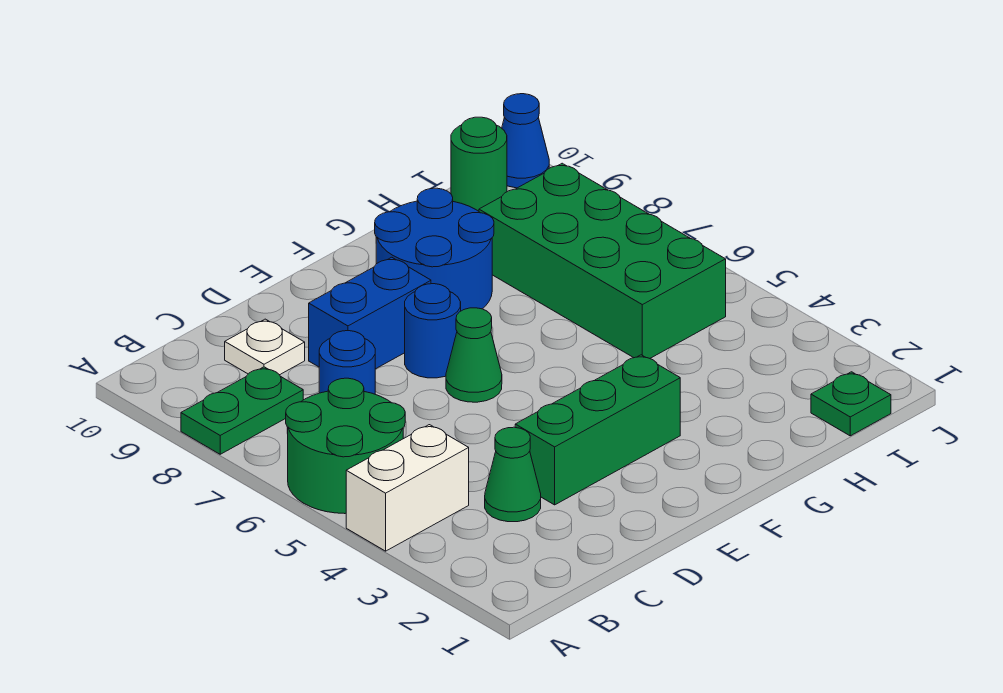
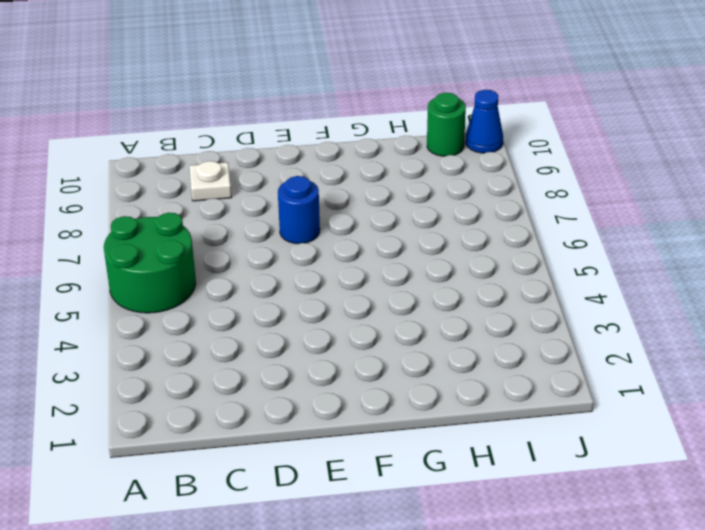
none -> white 1x2 brick [346,425,469,551]
none -> green 1x2 plate [181,367,303,454]
none -> green 1x1 cone [485,427,541,522]

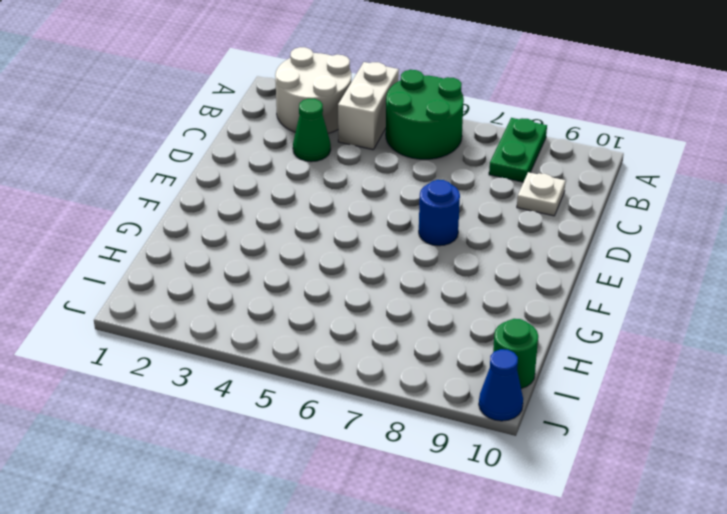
white 2x2 round brick [275,47,351,133] -> none
none -> blue 1x1 round brick [319,331,375,394]
none -> green 1x3 brick [515,355,680,505]
none -> blue 1x2 brick [309,257,431,369]

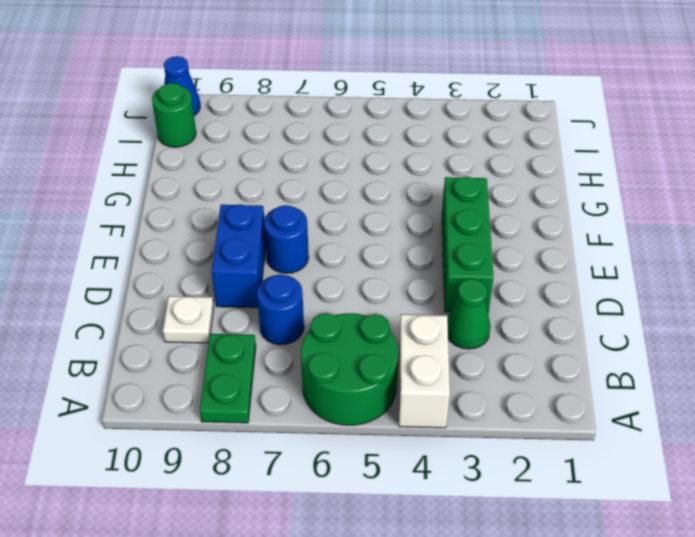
none -> green 1x1 cone [446,308,502,402]
none -> blue 2x2 round brick [375,188,494,311]
none -> green 2x4 brick [479,163,726,358]

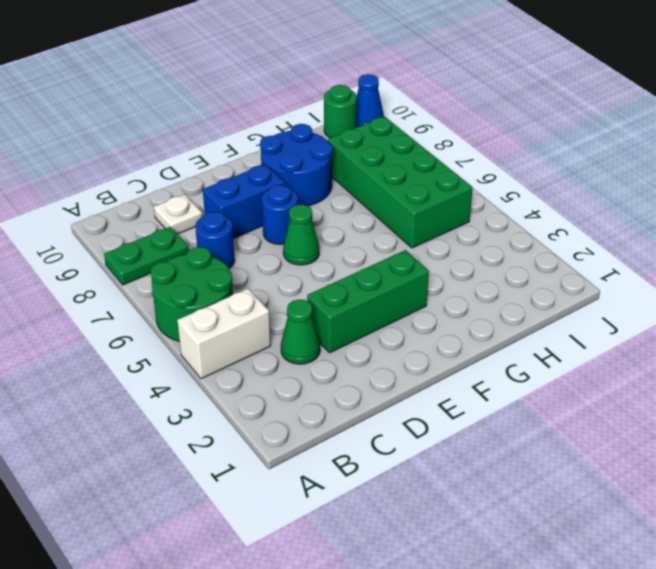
none -> green 1x1 plate [811,372,891,436]

